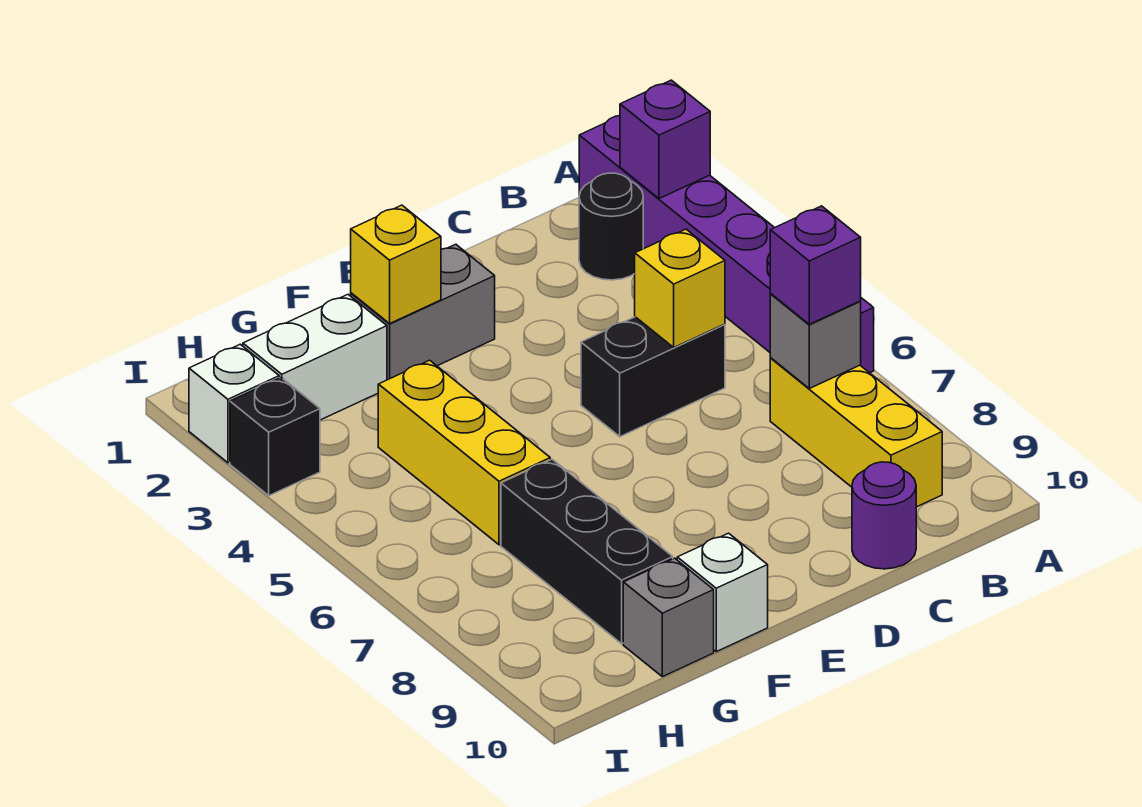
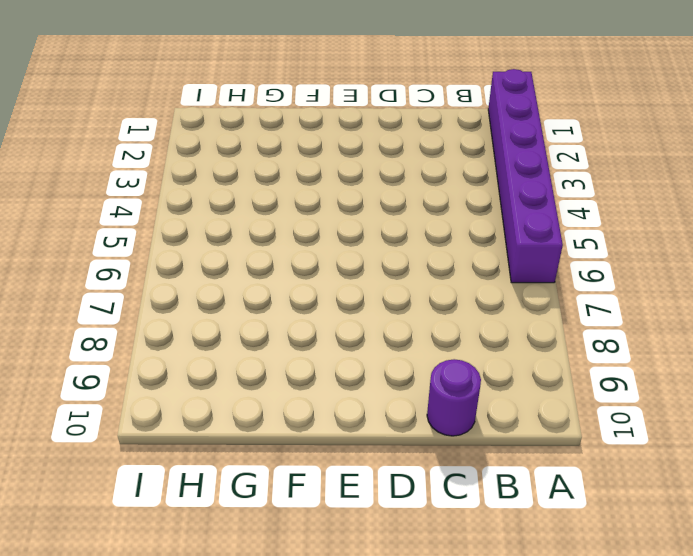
none -> black 1x1 round brick [579,173,643,280]
none -> yellow 1x3 brick [770,358,942,507]
none -> black 1x2 brick [581,317,725,437]

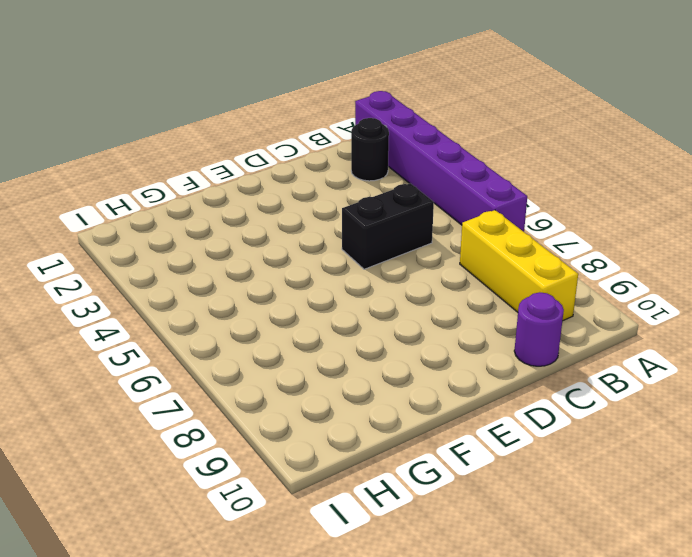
none -> grey 1x2 brick [351,244,495,380]
none -> white 1x1 brick [677,533,768,652]
none -> white 1x2 brick [243,295,387,420]

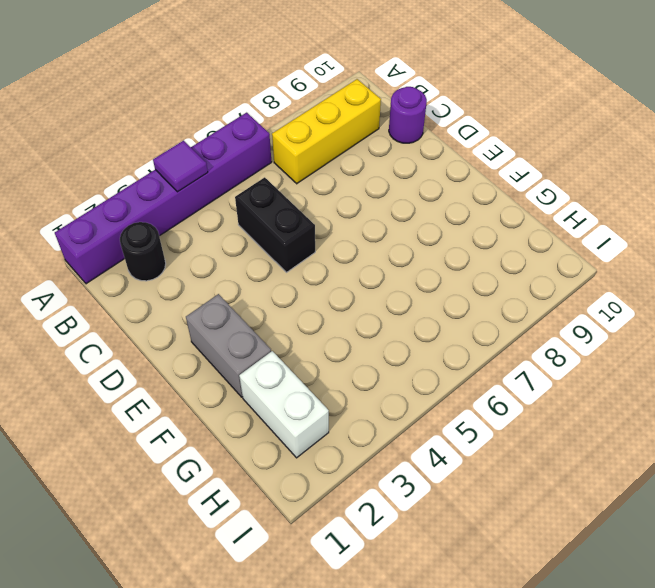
purple 1x1 tile [153,141,208,192] -> none
none -> white 1x1 brick [677,533,768,652]
none -> yellow 1x3 brick [378,360,550,545]
none -> black 1x3 brick [501,459,673,644]

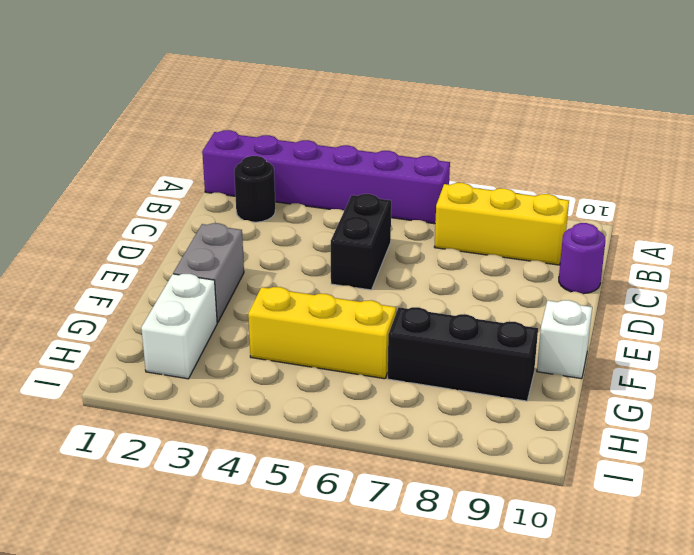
none -> grey 1x1 brick [623,558,714,677]
none -> white 1x1 brick [189,344,279,463]
none -> black 1x1 brick [230,377,320,496]

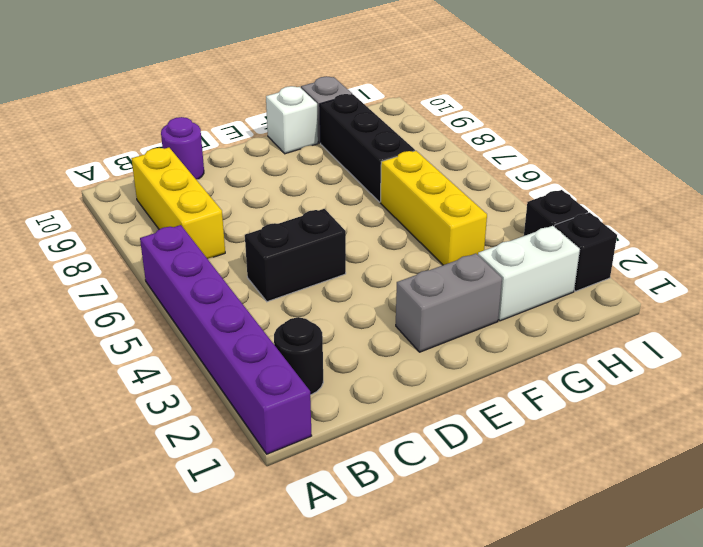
black 1x1 brick [554,212,617,291] -> white 1x1 brick [189,344,279,463]
none -> purple 1x1 brick [620,80,710,199]
none -> grey 1x1 brick [770,294,861,388]
none -> yellow 1x1 brick [635,229,725,347]

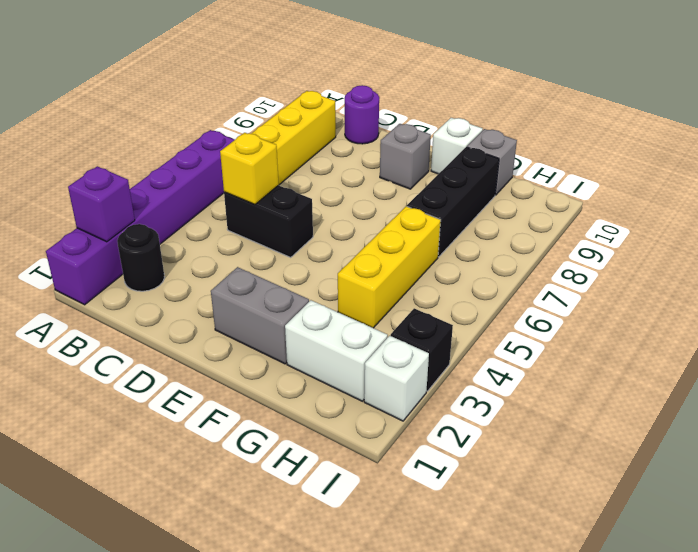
grey 1x1 brick [380,124,431,189] -> grey 1x1 brick moved to [770,294,861,388]
none -> yellow 1x1 brick [351,205,441,323]
none -> purple 1x1 brick [770,206,861,324]

